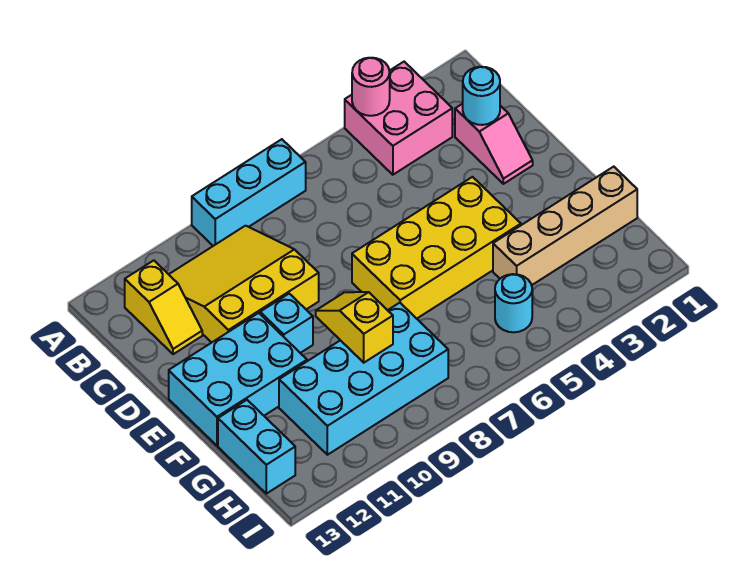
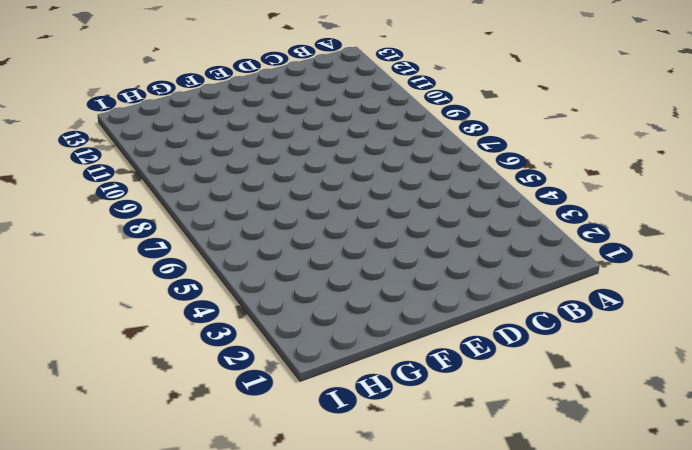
none -> pink 2x2 brick [345,62,452,175]
none -> cyan 1x3 brick [192,139,306,246]
none -> yellow 3x3 slope [169,226,319,343]

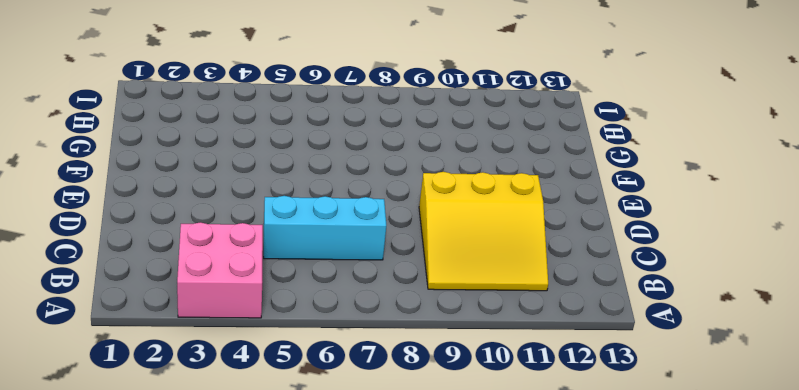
cyan 1x3 brick [264,196,386,260] -> cyan 1x3 brick moved to [192,139,306,246]
none -> yellow 1x2 slope [125,260,202,354]
none -> pink 1x2 slope [455,104,533,184]
none -> yellow 2x4 brick [352,177,521,319]

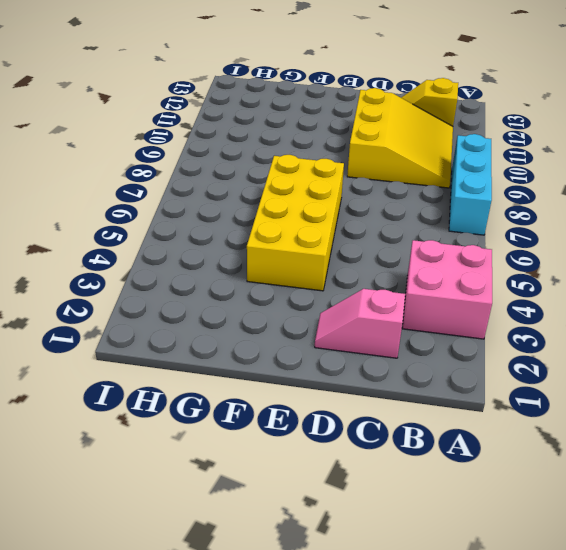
none -> cyan 1x1 brick [260,294,313,353]
none -> cyan 2x3 brick [169,313,307,446]
none -> tan 1x4 brick [493,167,637,285]

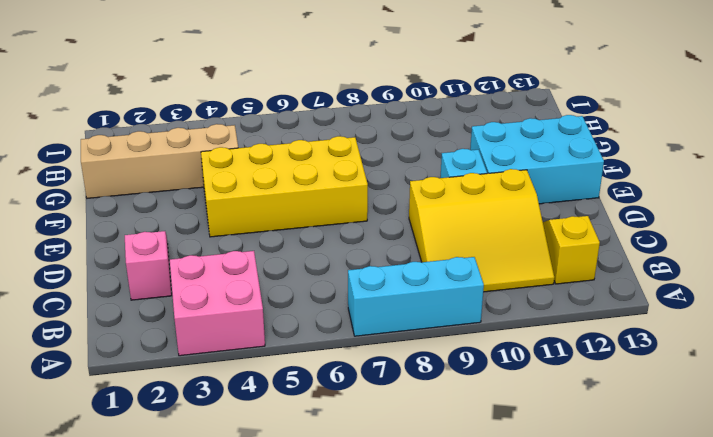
none -> cyan 2x4 brick [279,303,448,455]
none -> cyan 1x2 brick [218,400,295,494]
none -> cyan 1x1 round brick [495,274,532,332]

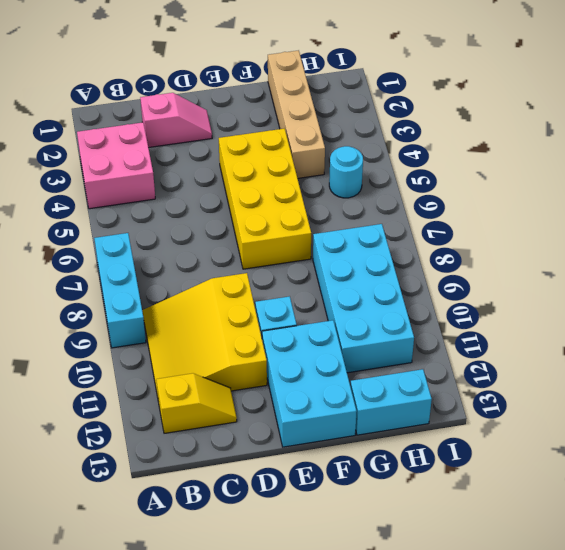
none -> pink 1x1 round brick [352,58,390,116]
none -> cyan 1x1 round brick [463,67,500,125]
none -> yellow 1x2 slope [316,292,393,363]

